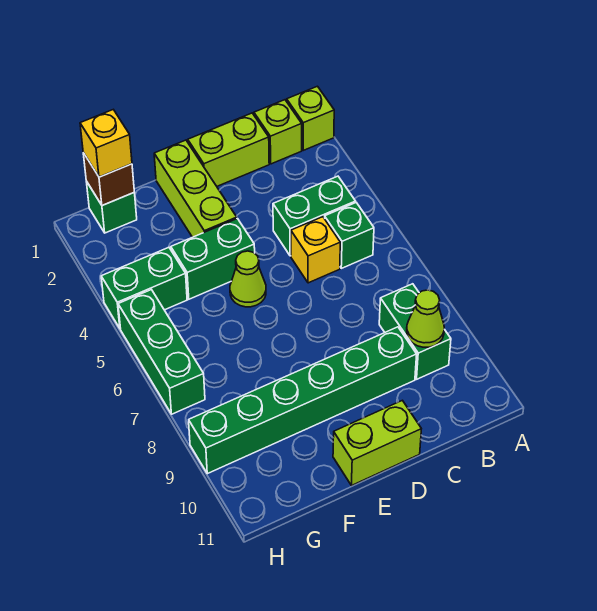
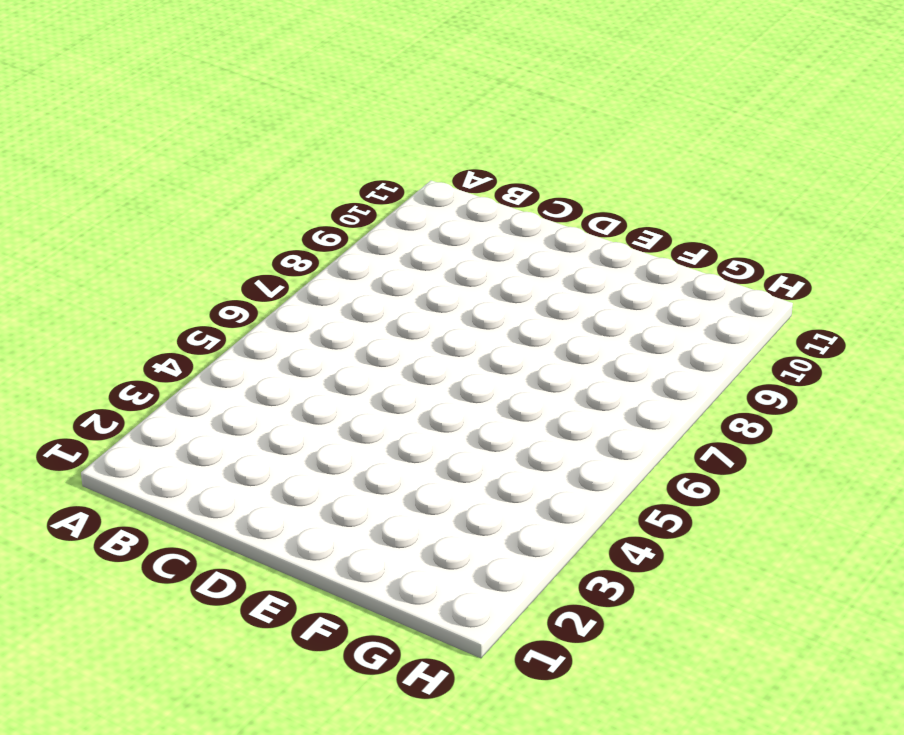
none -> lime 1x1 brick [287,86,334,150]
none -> lime 1x1 brick [254,100,302,164]
none -> green 1x2 brick [273,176,356,256]

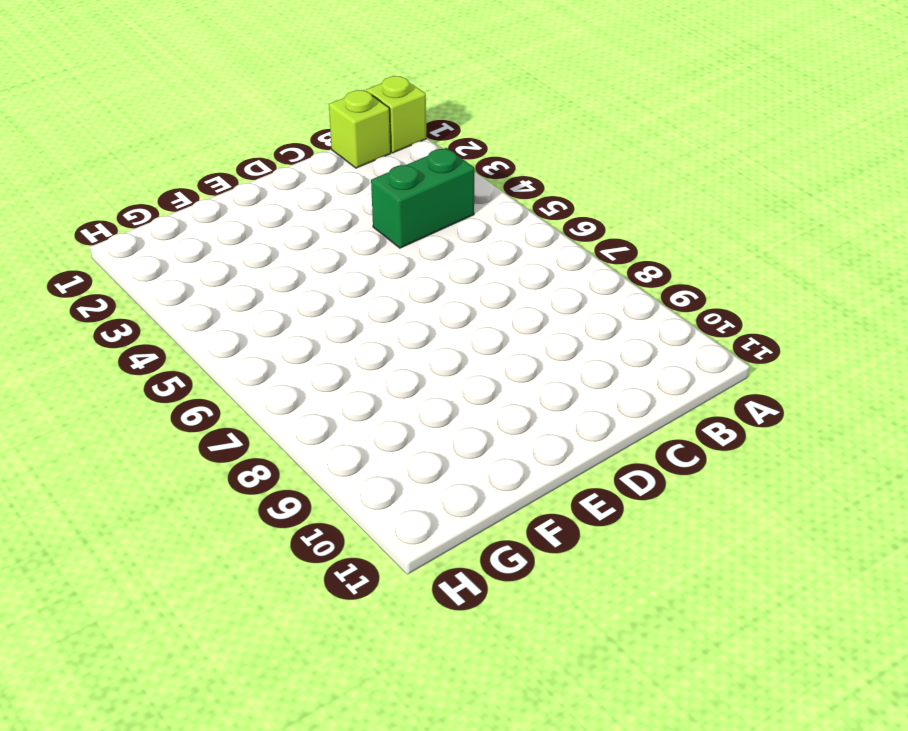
none -> green 1x1 brick [325,203,374,268]
none -> green 1x2 brick [379,284,451,379]
none -> lime 1x2 brick [188,113,269,186]

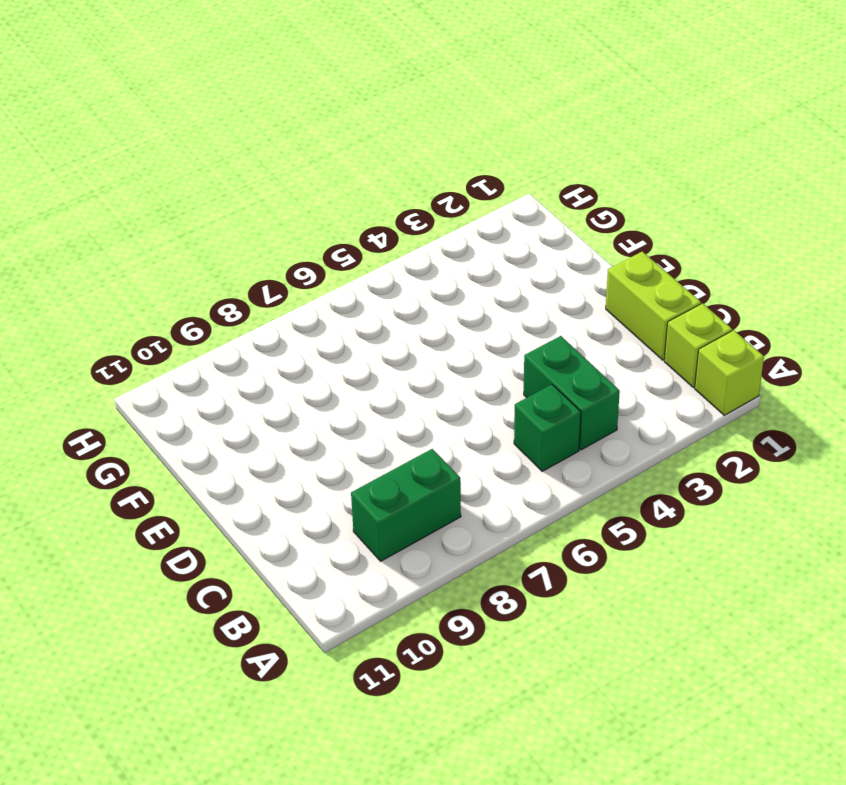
none -> yellow 1x1 brick [291,217,340,283]
none -> green 1x6 brick [189,327,417,474]
none -> lime 1x2 brick [333,400,421,486]

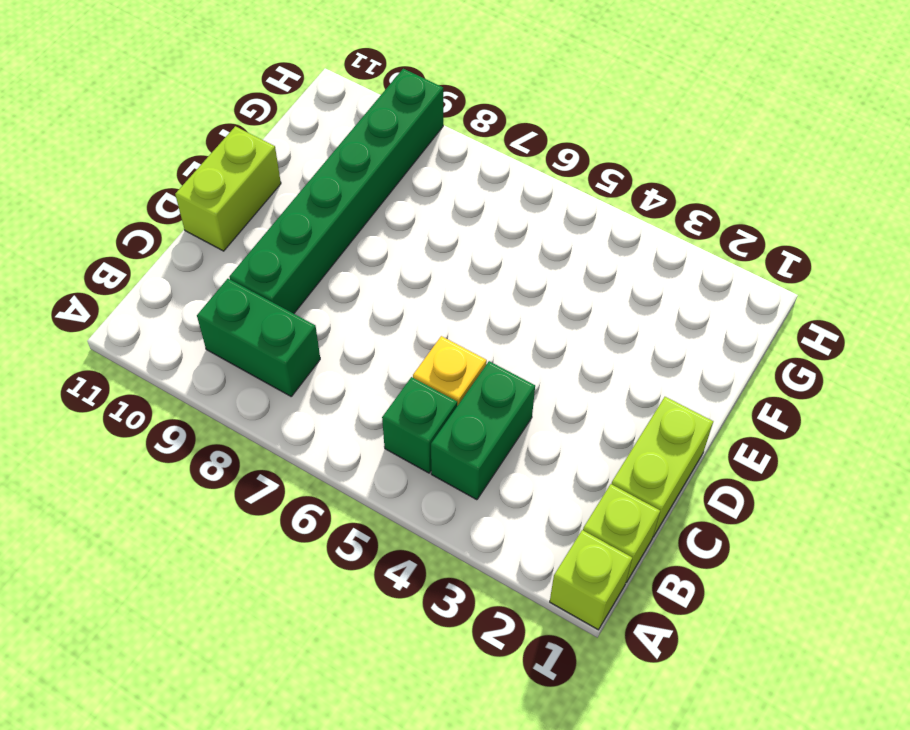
none -> lime 1x3 brick [154,140,237,237]
none -> green 1x2 brick [171,219,255,299]
none -> lime 1x1 cone [230,251,266,307]

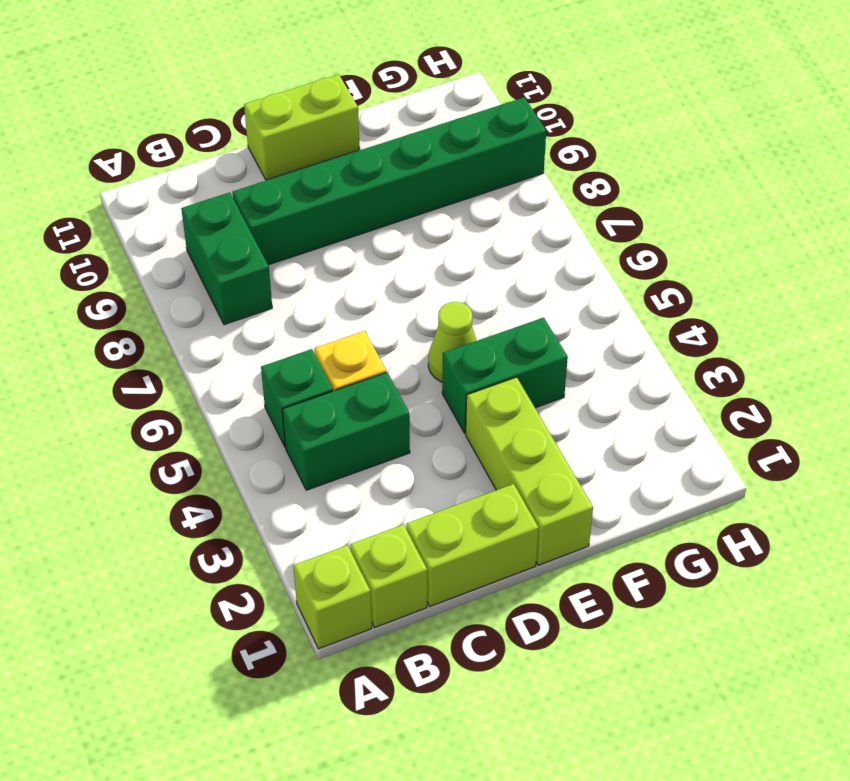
none -> green 1x1 brick [86,181,137,233]
none -> green 1x2 brick [101,247,187,329]
none -> green 1x3 brick [118,290,205,414]

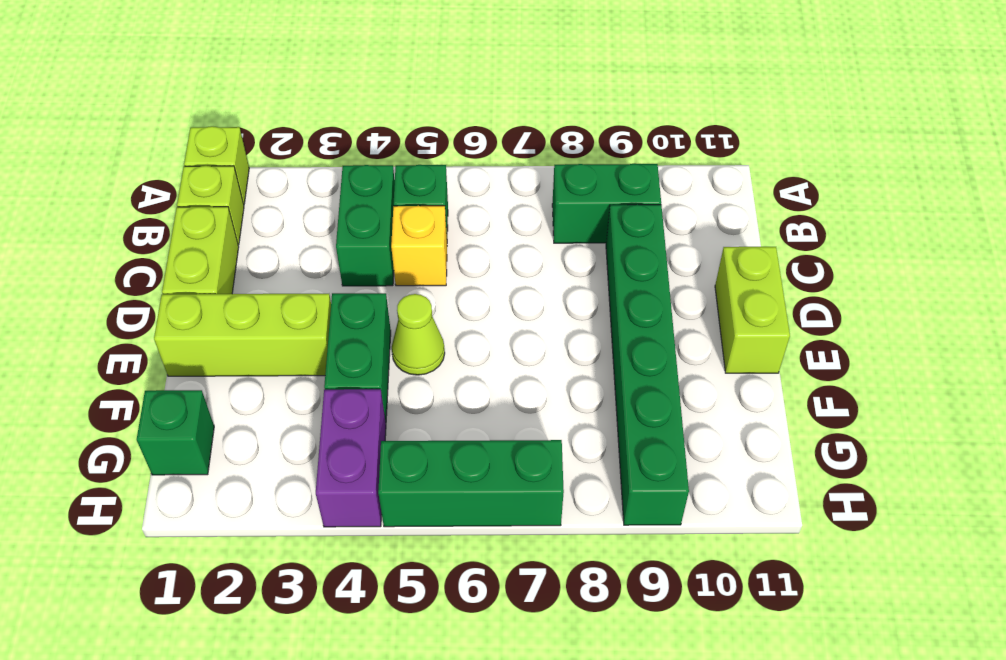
purple 1x2 brick [316,389,386,527] -> green 1x2 brick [101,247,187,329]
none -> lime 1x1 cone [407,290,444,347]
none -> brown 1x1 brick [83,153,134,205]
none -> yellow 1x1 brick [80,110,132,177]

